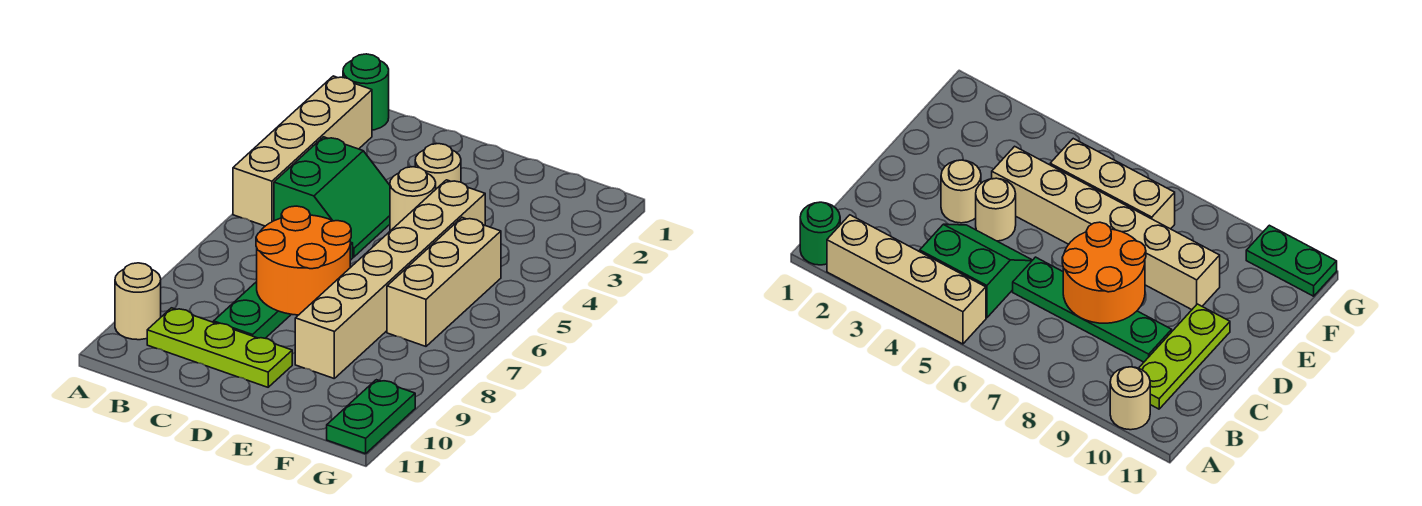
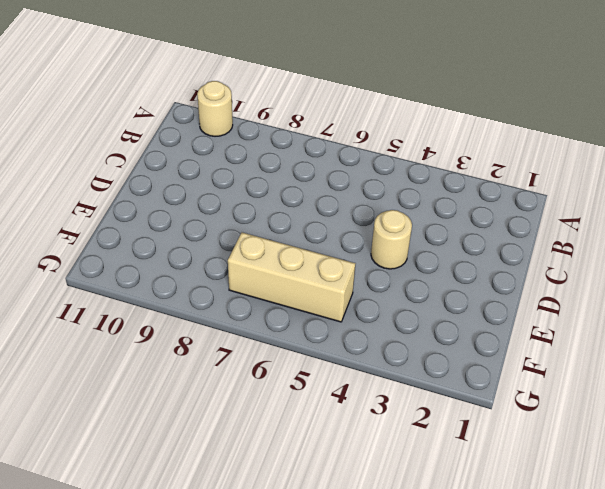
none -> green 1x1 round brick [343,54,389,130]
none -> tan 1x4 brick [233,76,372,226]
none -> green 2x2 slope [274,137,390,257]

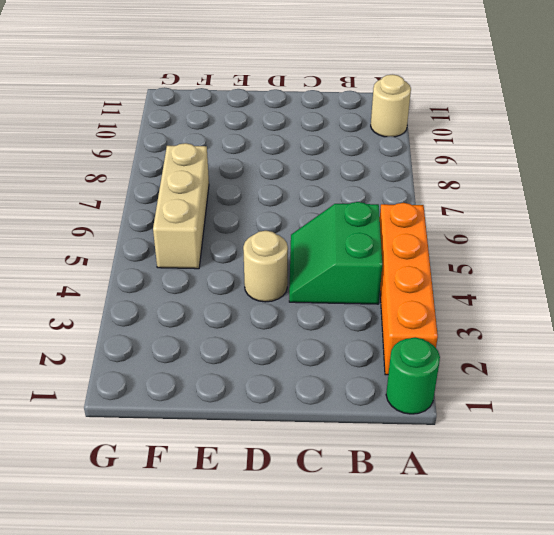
orange 1x4 brick [380,203,438,375] -> tan 1x4 brick [233,76,372,226]
none -> lime 1x3 plate [147,308,292,387]
none -> green 1x4 plate [214,242,353,338]
none -> tan 1x1 round brick [415,144,461,189]

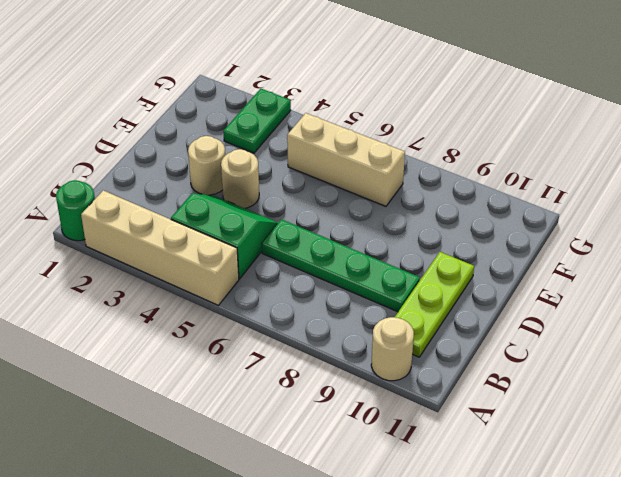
green 1x2 plate [223,89,291,153] -> green 1x2 plate turned to [327,380,415,454]
none -> tan 1x6 brick [295,180,485,378]
none -> orange 2x2 round brick [256,206,351,315]

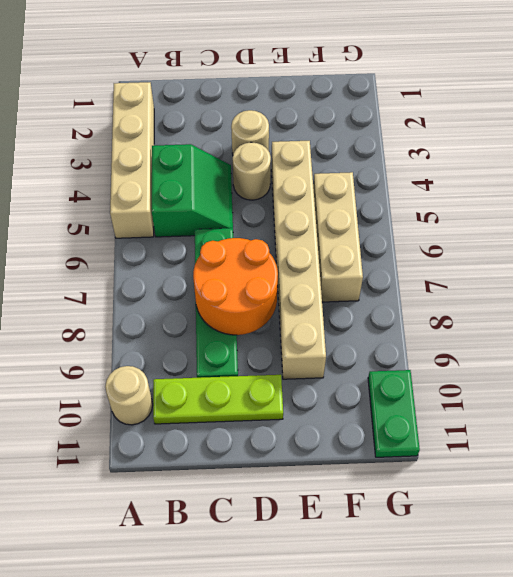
none -> green 1x1 round brick [343,54,389,130]

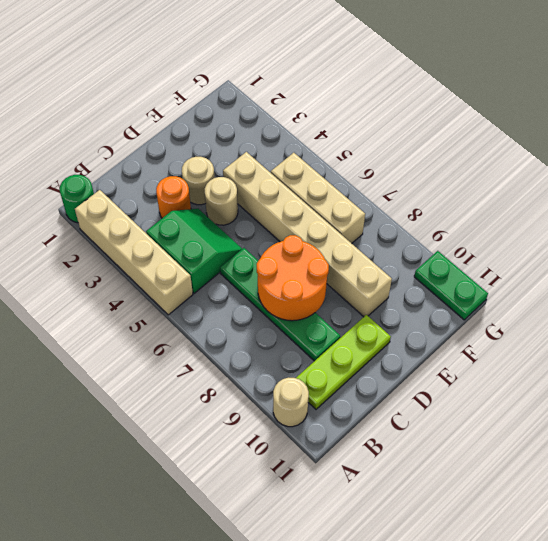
orange 1x1 round brick [156,176,191,218] -> none

